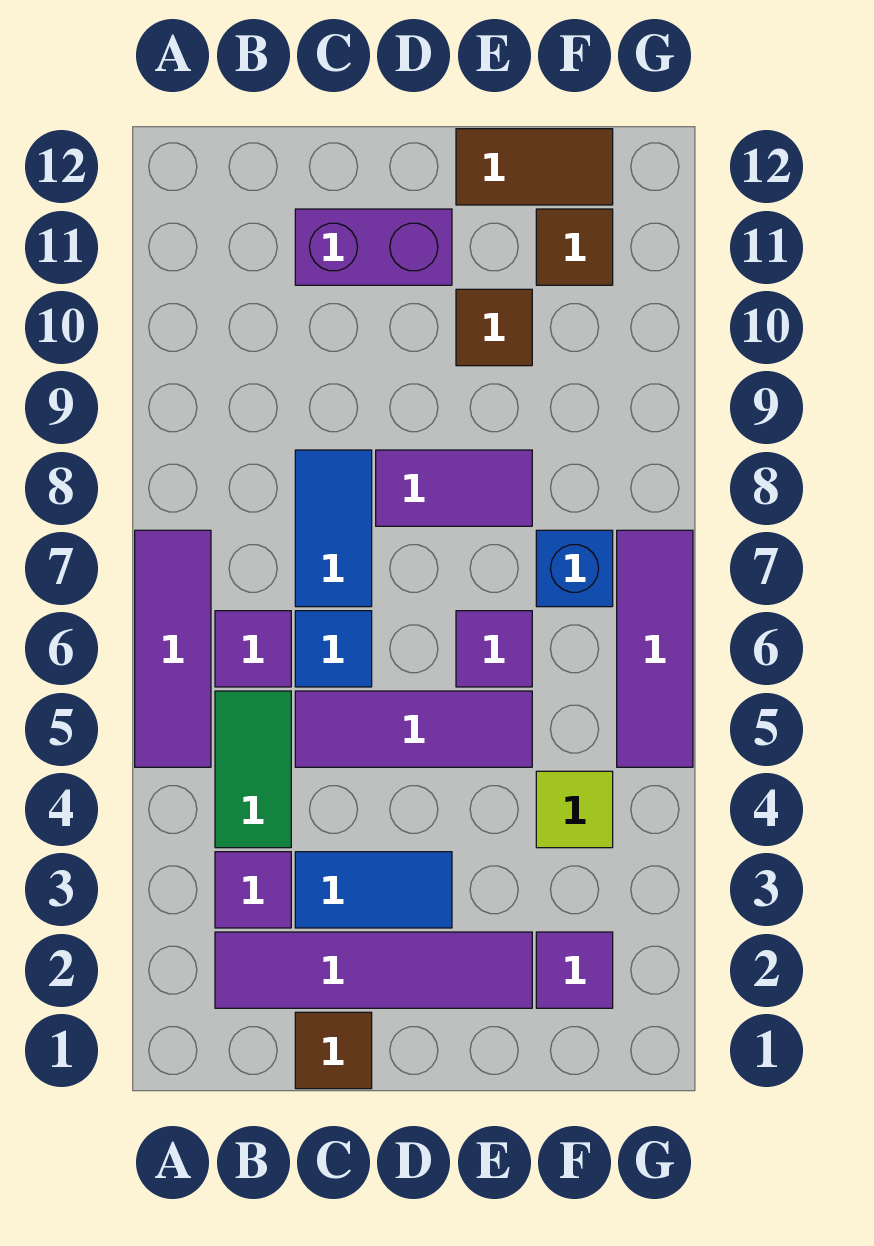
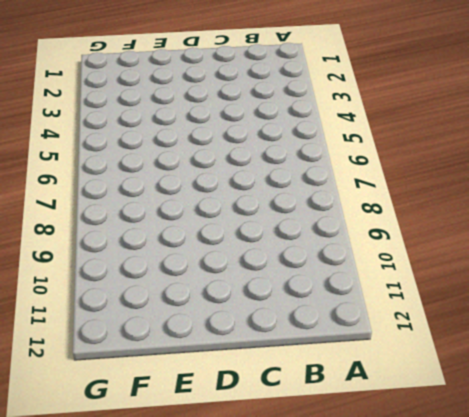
none -> purple 1x3 tile [135,530,211,767]
none -> purple 1x4 tile [215,932,532,1008]
none -> purple 1x1 tile [215,852,291,928]

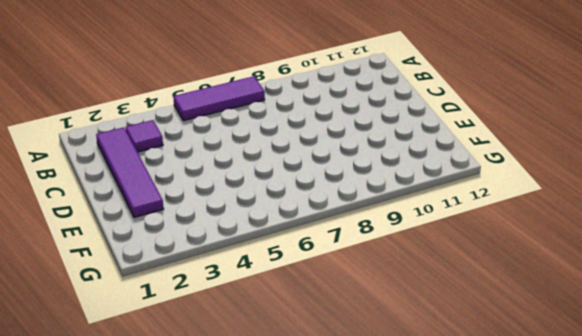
none -> green 1x2 tile [215,691,291,848]
none -> purple 1x1 tile [215,611,291,687]
none -> brown 1x1 tile [295,1012,372,1089]

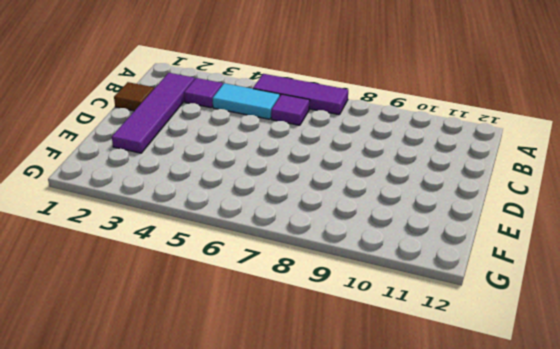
cyan 1x2 tile [213,83,280,119] -> green 1x2 tile [215,691,291,848]
none -> blue 1x2 tile [295,852,452,928]
none -> purple 1x3 tile [295,691,532,767]
none -> blue 1x1 tile [295,611,372,687]

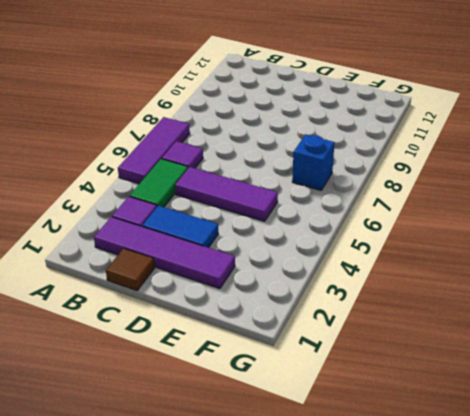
none -> blue 1x1 tile [295,611,372,687]
none -> blue 1x2 tile [295,450,372,607]
none -> purple 1x2 brick [295,209,452,285]

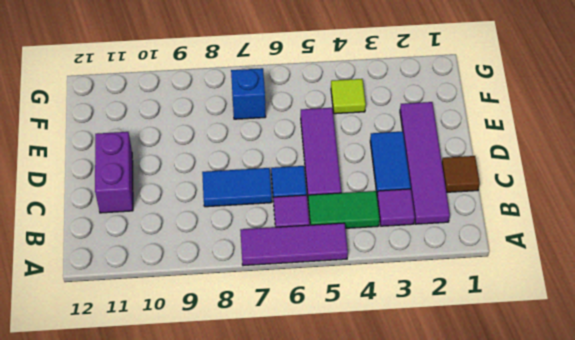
none -> purple 1x2 tile [376,450,532,526]
none -> purple 1x1 tile [456,611,532,687]
none -> brown 1x1 tile [456,289,532,366]

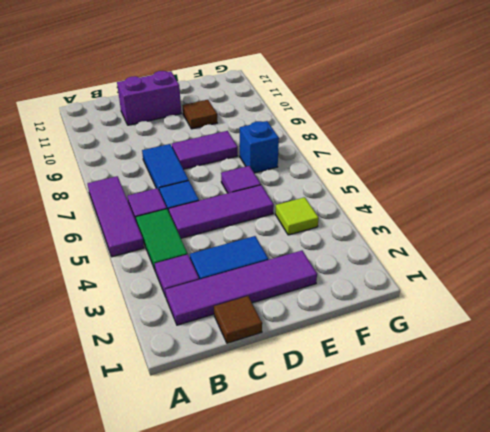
none -> brown 1x2 tile [456,129,613,205]
none -> purple 1x1 tile [536,932,613,1008]
none -> brown 1x1 tile [536,209,613,285]

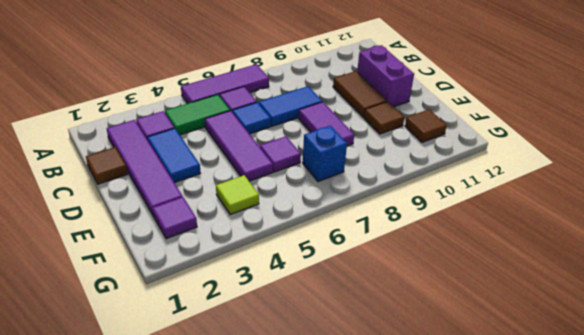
brown 1x2 tile [333,71,387,117] -> brown 1x2 tile moved to [456,129,613,205]
none -> purple 1x3 tile [617,530,693,767]

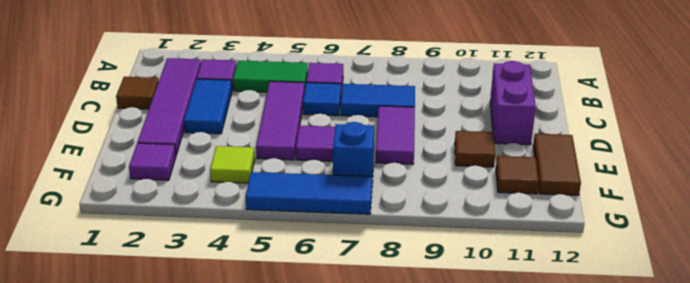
blue 1x3 tile [246,172,372,214] -> purple 1x3 tile [617,530,693,767]
none -> purple 1x3 tile [135,530,211,767]

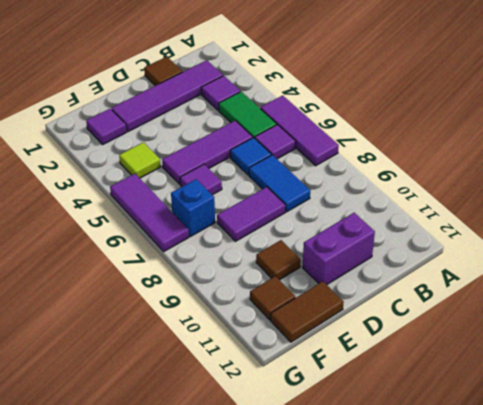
none -> blue 1x2 tile [295,852,452,928]

